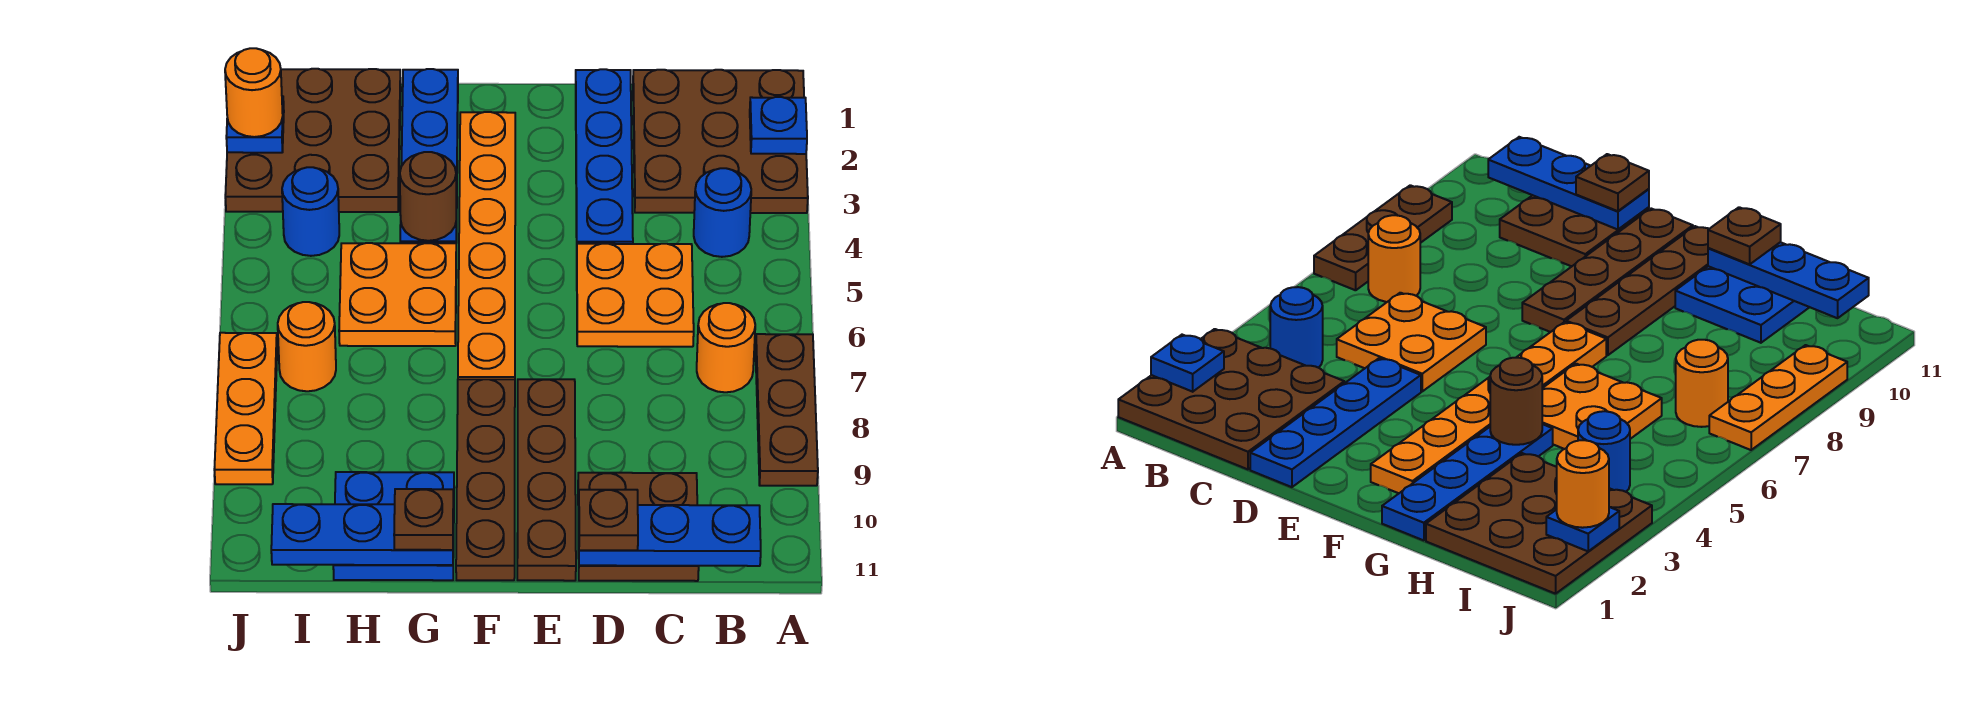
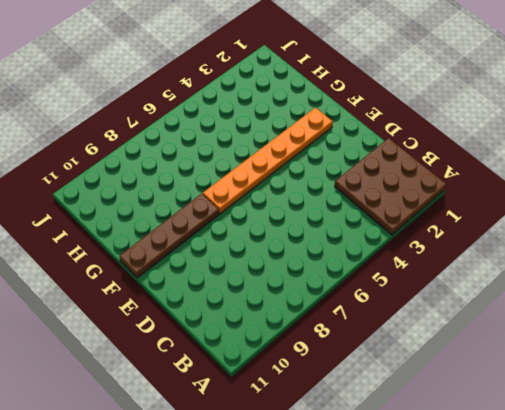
none -> brown 1x3 plate [755,334,818,486]
none -> blue 1x1 round brick [694,168,751,257]
none -> orange 1x1 round brick [697,303,755,392]

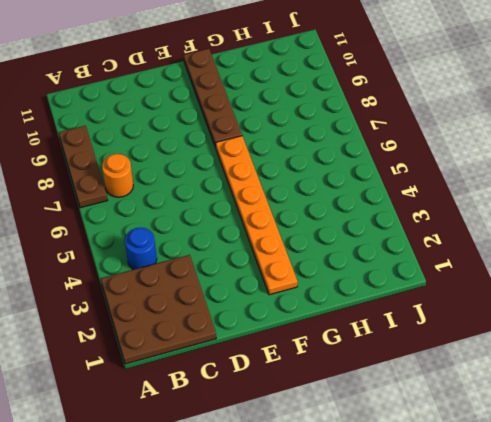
none -> orange 2x2 plate [577,244,694,347]
none -> brown 2x2 plate [578,473,699,581]
none -> blue 1x4 plate [576,69,633,244]

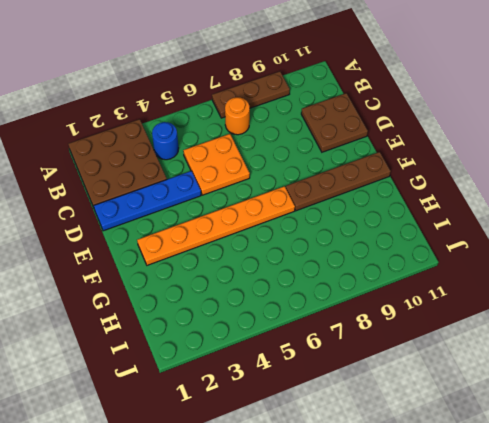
none -> brown 1x4 plate [517,379,576,581]
none -> blue 1x4 plate [400,69,458,243]
none -> orange 2x2 plate [339,243,456,346]

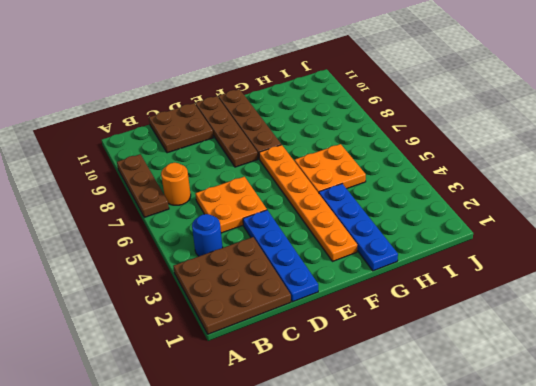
none -> blue 2x2 plate [333,472,454,580]
none -> brown 3x3 plate [225,69,401,212]
none -> blue 1x1 round brick [282,167,339,256]

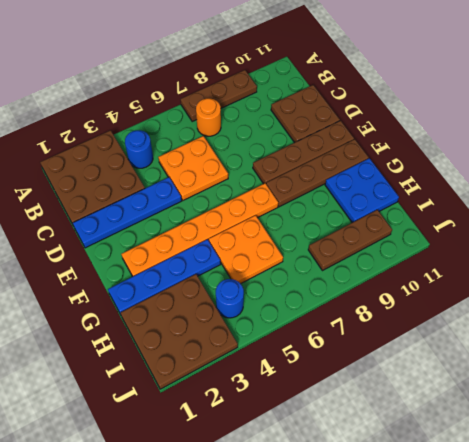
brown 1x3 plate [308,210,392,270] -> none
none -> orange 1x1 round brick [278,302,336,391]
none -> orange 1x3 plate [214,333,277,484]
none -> blue 1x1 plate [750,97,807,154]

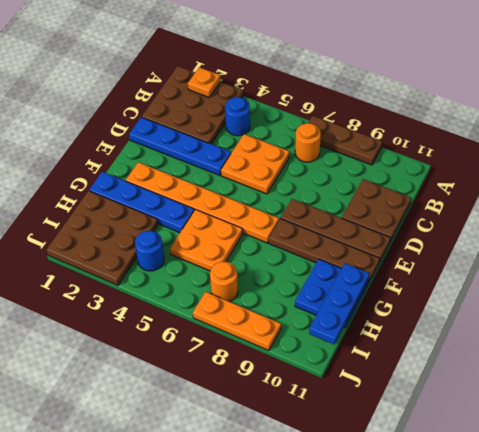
orange 1x1 plate [188,67,220,97] -> blue 1x1 plate [750,97,807,154]
none -> blue 1x3 plate [579,505,761,566]
none -> brown 1x1 round brick [400,152,456,241]
none -> blue 1x1 plate [226,96,284,153]

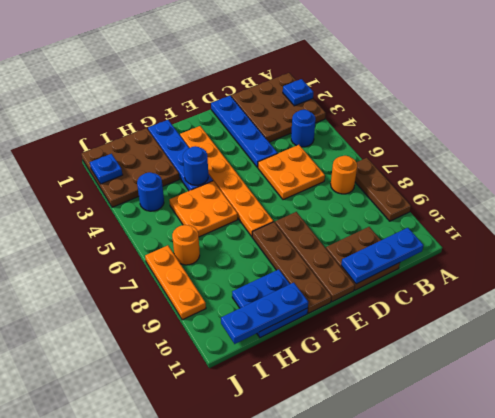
blue 1x1 round brick [183,146,208,185] -> brown 1x1 round brick [400,152,456,241]
none -> brown 1x1 plate [579,489,638,550]
none -> brown 1x1 plate [394,489,453,550]
none -> orange 1x1 round brick [225,48,283,137]

